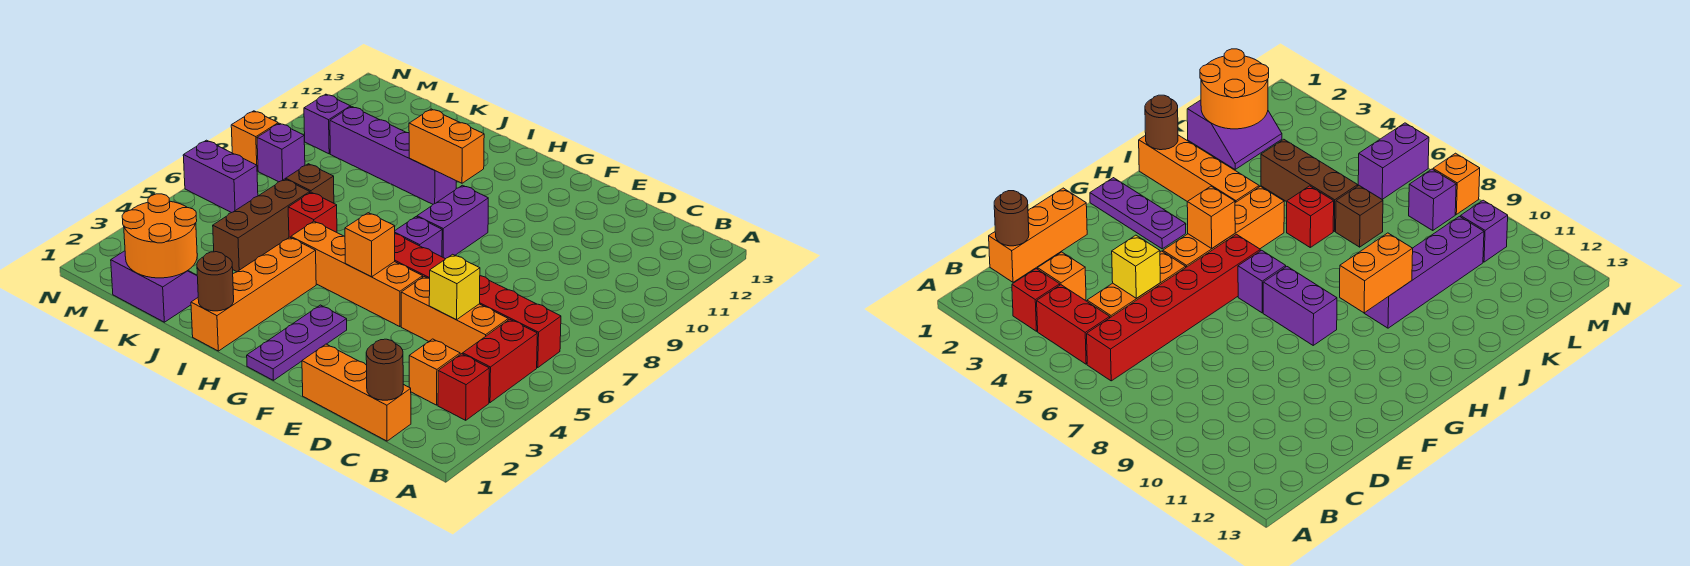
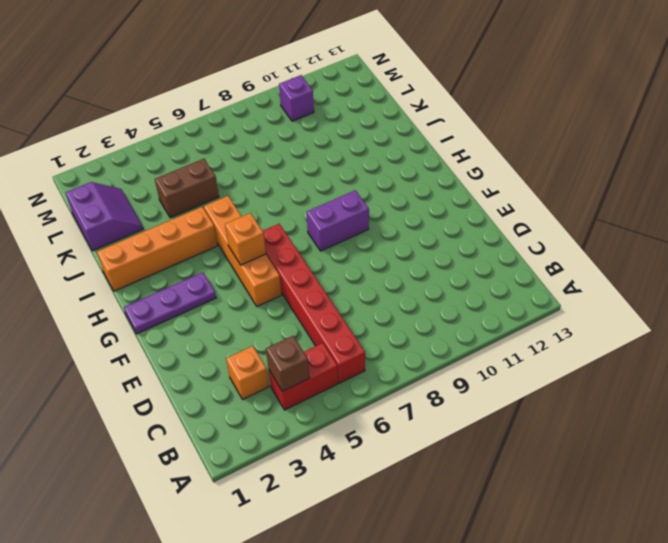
brown 1x1 brick [266,336,309,391] -> brown 1x1 brick moved to [286,164,334,203]
brown 1x2 brick [155,159,219,218] -> brown 1x3 brick [213,179,310,272]
none -> red 1x1 brick [438,354,489,420]
none -> orange 1x3 brick [302,344,411,441]
none -> orange 1x3 brick [401,277,508,354]

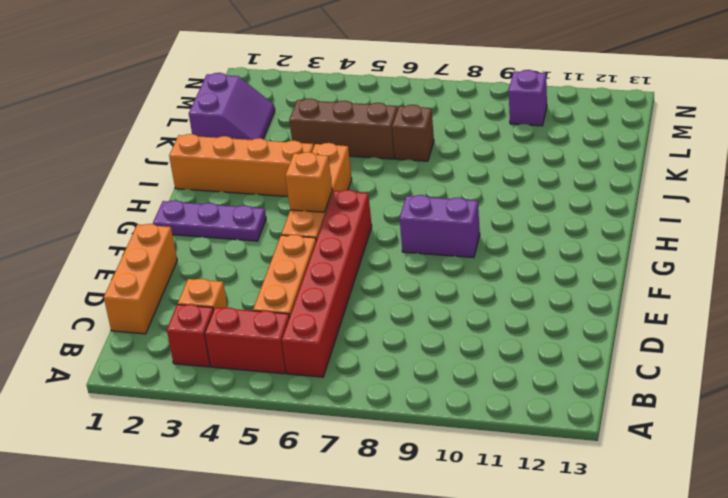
none -> purple 1x1 brick [395,217,442,257]
none -> purple 1x4 brick [330,107,456,204]
none -> red 1x1 brick [288,192,337,238]

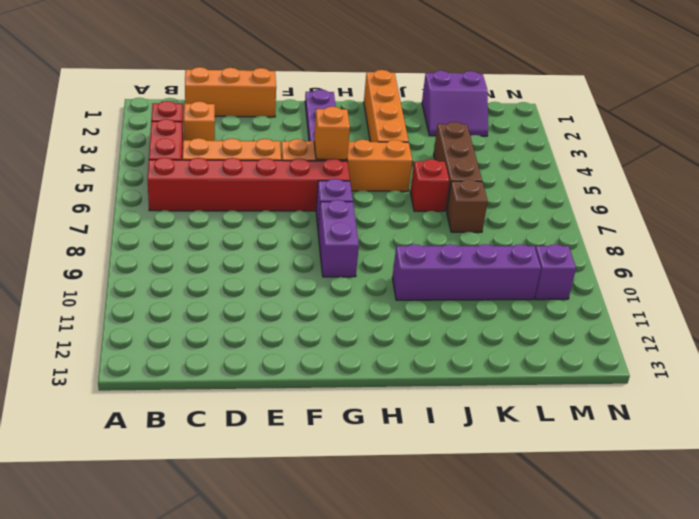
none -> purple 1x2 brick [183,140,258,213]
none -> purple 1x1 brick [257,123,305,182]
none -> orange 1x1 brick [231,111,278,171]

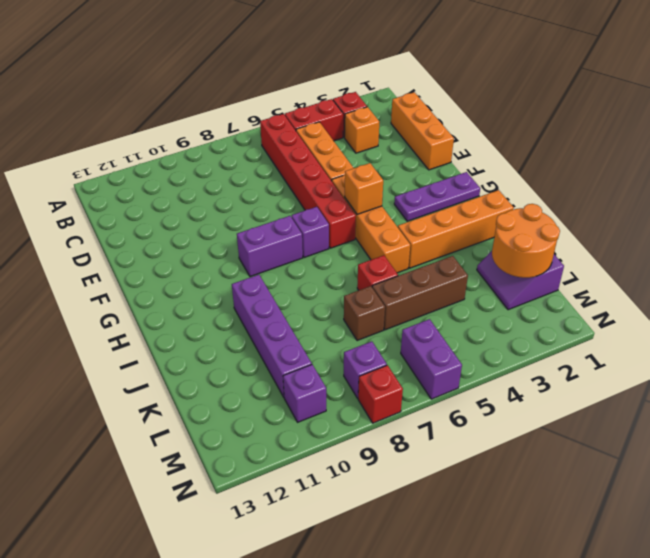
red 1x1 brick [358,365,403,423] -> orange 1x1 brick [231,111,278,171]
none -> brown 1x1 round brick [366,339,403,400]
none -> yellow 1x1 brick [429,254,480,320]
none -> orange 1x2 brick [409,109,484,183]

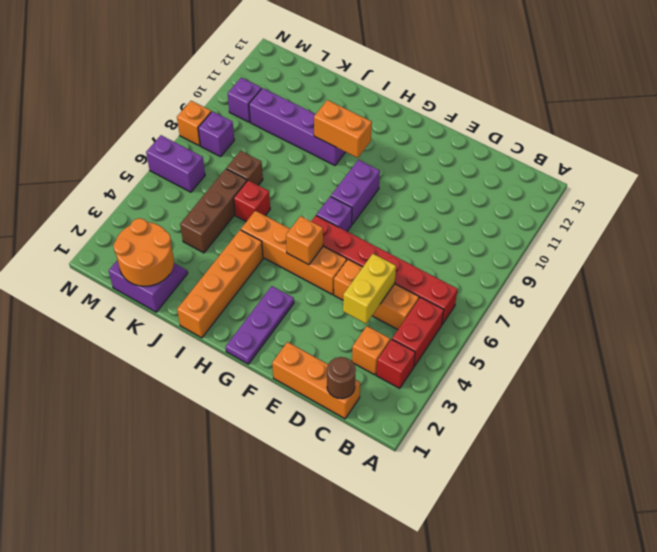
yellow 1x2 brick [343,254,396,324] -> yellow 1x1 brick [429,254,480,320]
none -> brown 1x1 round brick [197,252,234,311]

